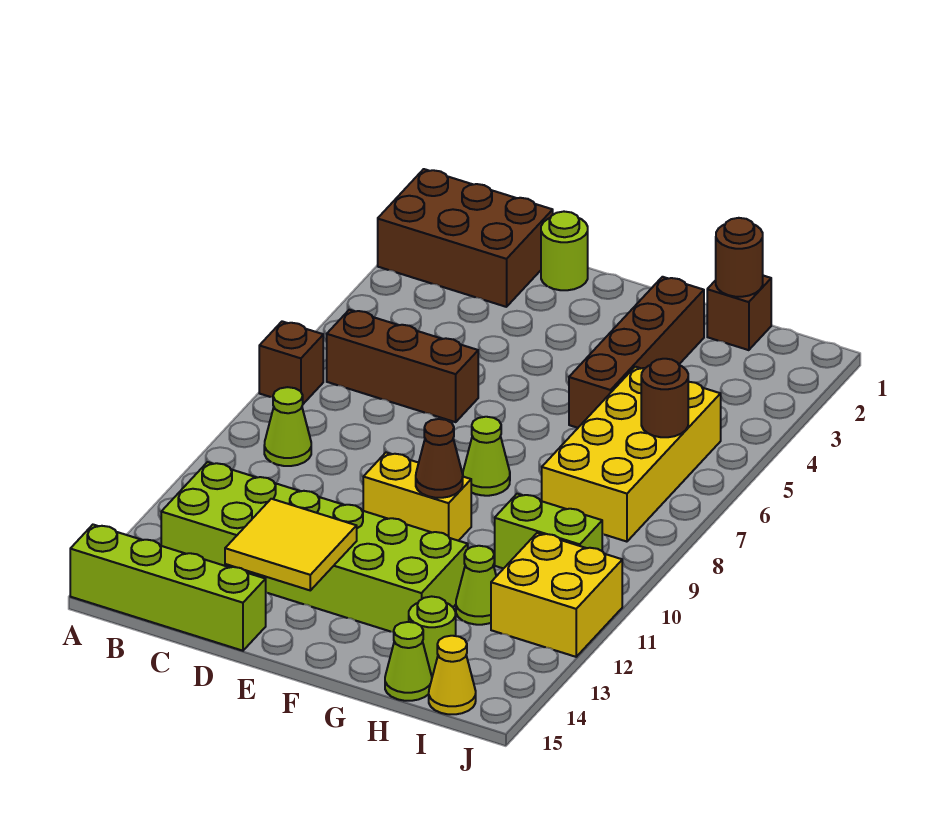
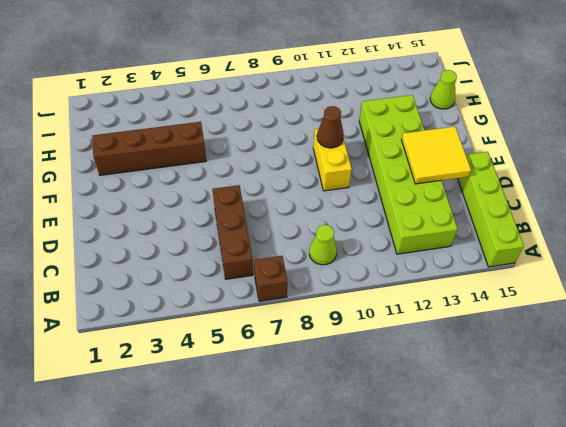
none -> brown 2x3 brick [378,169,553,307]
none -> lime 1x1 round brick [541,212,588,290]
none -> lime 1x1 cone [463,417,510,496]

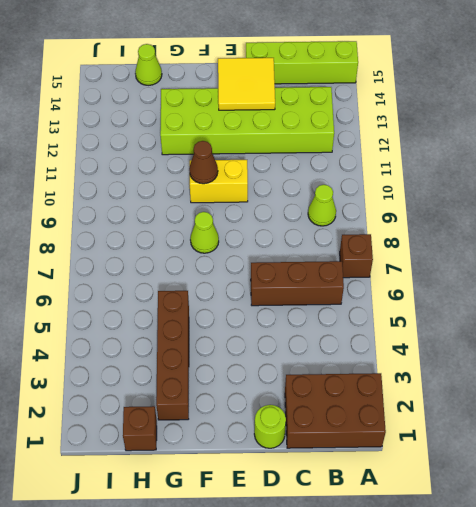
none -> yellow 2x4 brick [542,367,721,542]
none -> lime 1x2 brick [495,494,602,569]
none -> lime 1x1 cone [456,546,496,625]

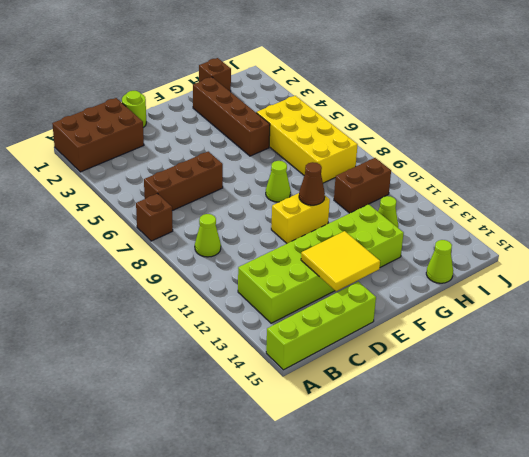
brown 1x2 brick [334,158,391,213] -> lime 1x2 brick [495,494,602,569]
none -> lime 1x1 round brick [409,596,456,675]
none -> yellow 2x2 brick [491,533,622,657]
none -> yellow 1x1 cone [429,636,476,714]

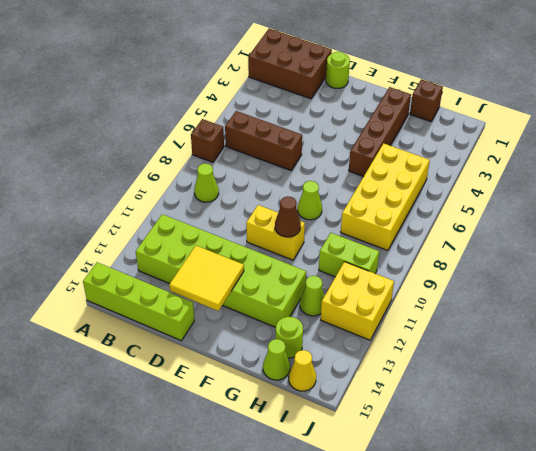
none -> brown 1x1 round brick [716,218,763,297]
none -> brown 1x1 round brick [641,359,688,437]

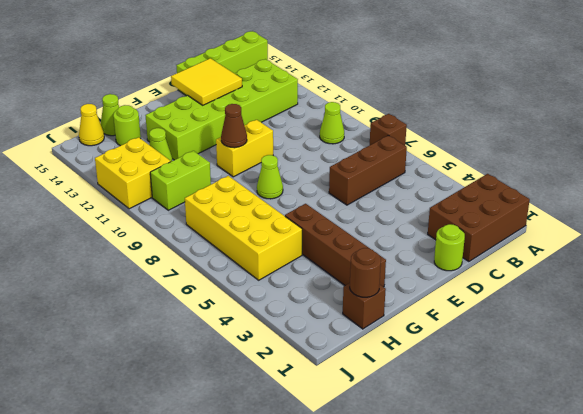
none -> brown 1x1 round brick [641,359,688,437]

